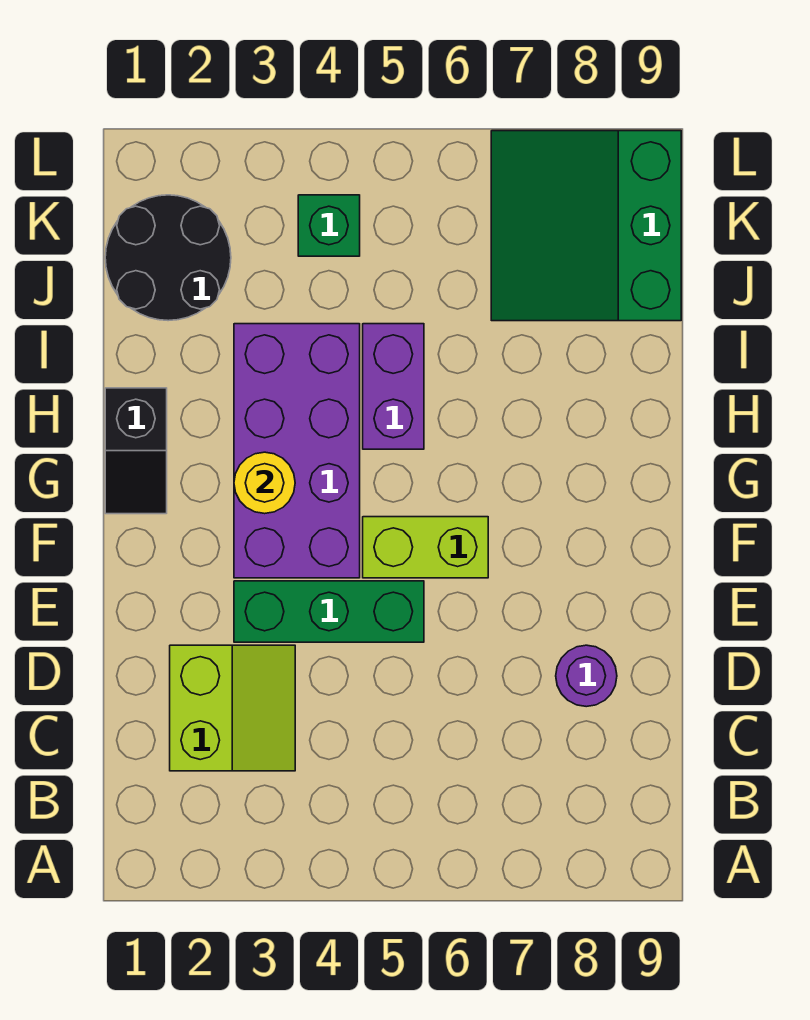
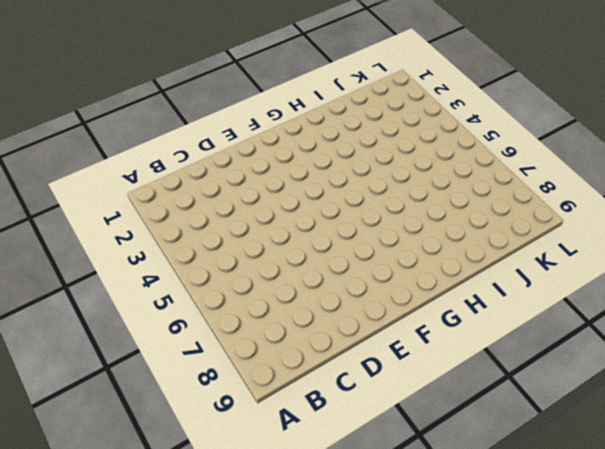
none -> lime 2x2 slope [170,645,295,771]
none -> purple 1x1 round brick [556,645,617,707]

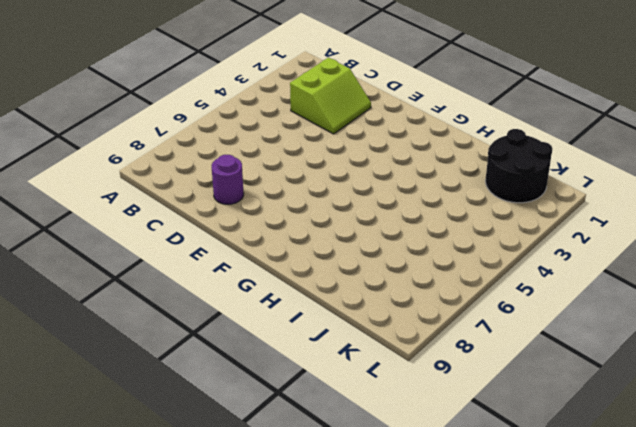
lime 2x2 slope [290,58,371,134] -> lime 2x2 slope turned to [170,645,295,771]
none -> green 1x3 brick [234,581,424,642]
none -> purple 2x4 brick [234,324,360,578]

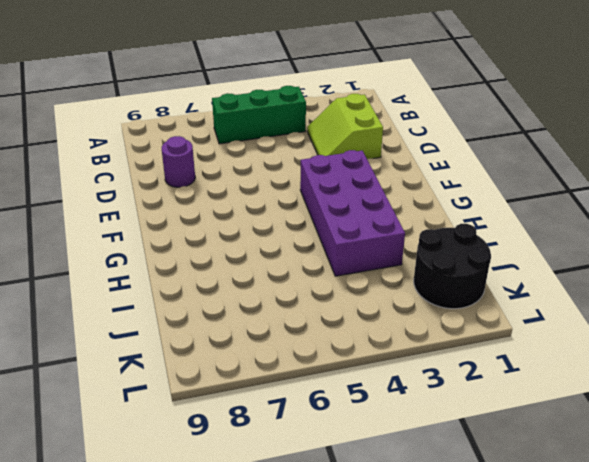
green 1x3 brick [212,86,306,144] -> green 1x3 brick moved to [234,581,424,642]
none -> lime 1x2 brick [363,517,488,578]
none -> black 1x2 slope [105,388,167,514]

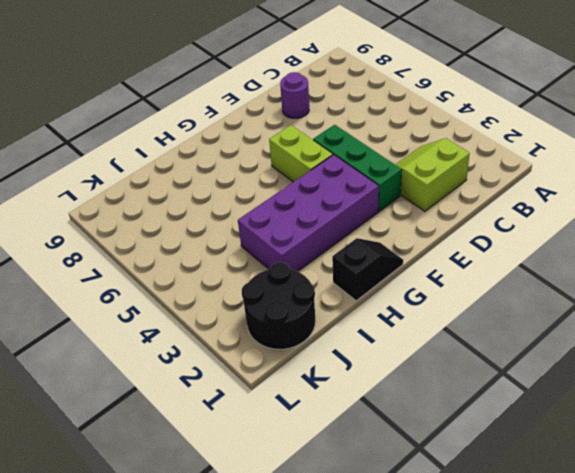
none -> purple 1x2 brick [363,324,424,449]
none -> green 3x3 slope [491,131,681,321]

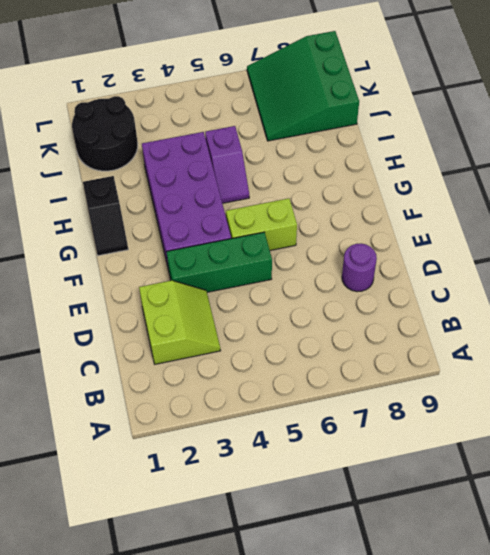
purple 1x2 slope [205,126,249,203] -> purple 1x2 brick [363,324,424,449]
none -> green 1x1 brick [298,195,360,256]
none -> yellow 1x1 round brick [234,452,295,514]

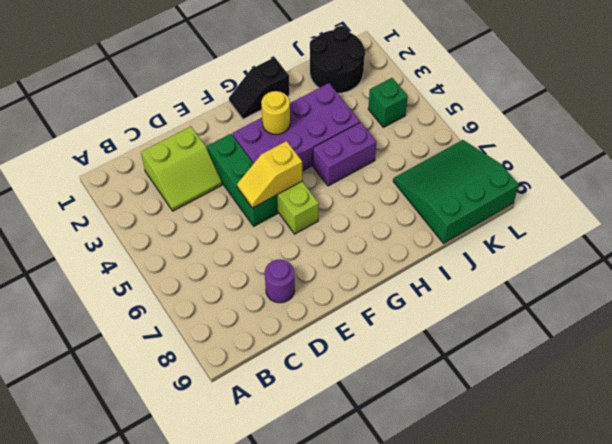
yellow 1x2 slope [237,141,302,208] -> none

